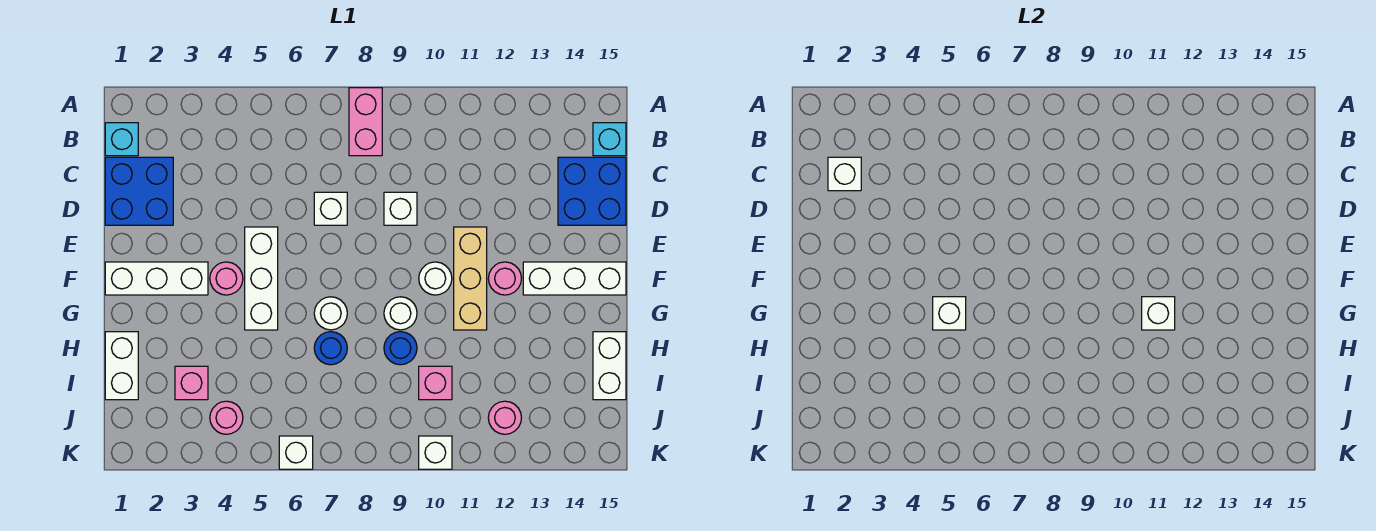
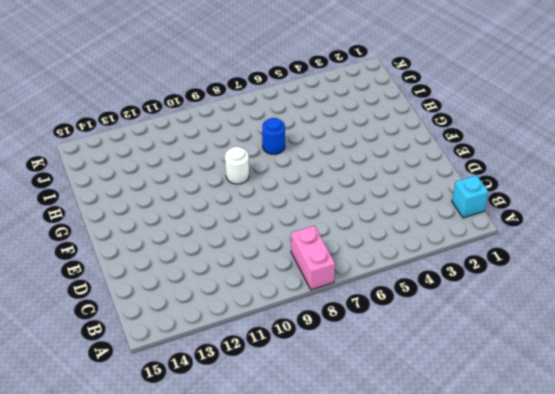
none -> cyan 1x1 brick [593,123,626,156]
none -> blue 2x2 brick [105,157,173,225]
none -> blue 2x2 brick [558,157,626,225]

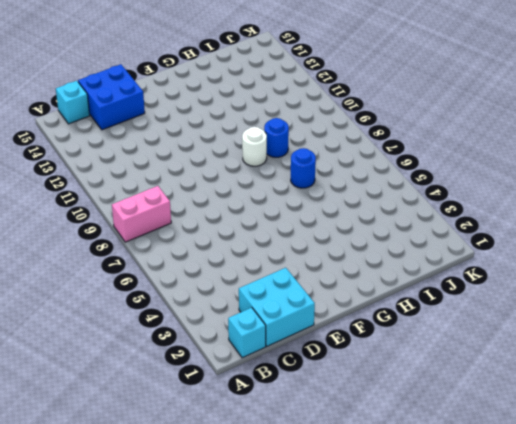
cyan 2x2 brick [239,268,315,346] -> blue 2x2 brick [105,157,173,225]
none -> white 1x1 brick [314,192,347,225]
none -> white 1x1 brick [384,192,417,225]
none -> white 1x3 brick [245,227,278,330]

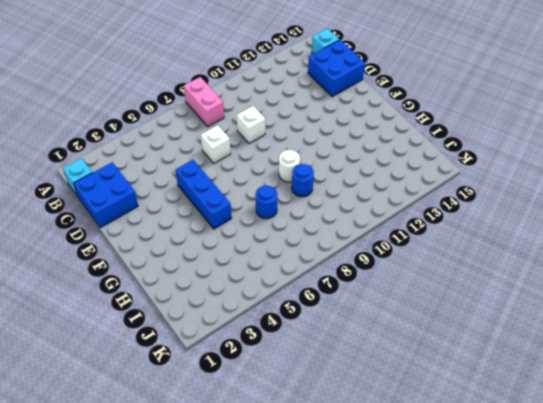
blue 1x3 brick [175,160,232,229] -> white 1x3 brick [245,227,278,330]
none -> tan 1x3 brick [454,227,487,330]
none -> white 1x3 brick [105,262,208,295]
none -> pink 1x1 round brick [210,262,243,295]

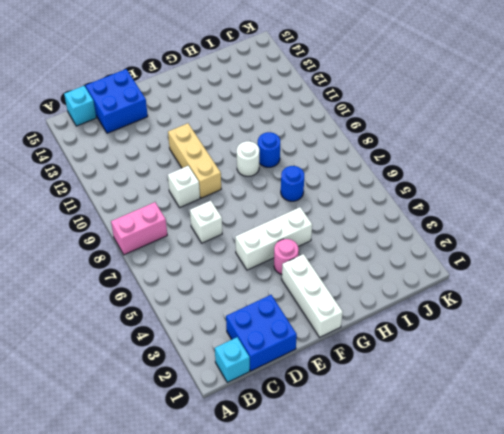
tan 1x3 brick [168,123,221,198] -> tan 1x3 brick turned to [454,227,487,330]
none -> white 1x1 round brick [419,262,452,295]
none -> pink 1x1 round brick [488,262,521,295]
none -> white 1x3 brick [523,262,626,295]

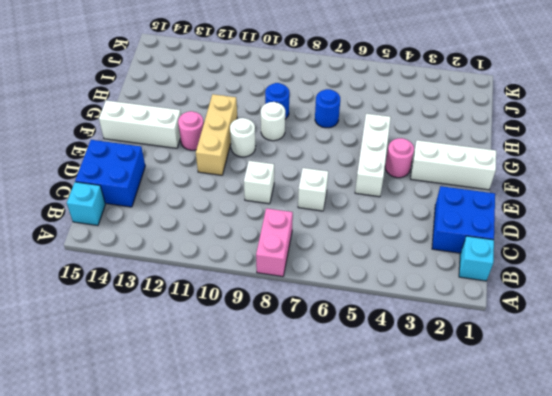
none -> white 1x1 round brick [314,297,347,330]
none -> white 1x2 brick [105,332,138,400]
none -> white 1x2 brick [593,332,626,400]

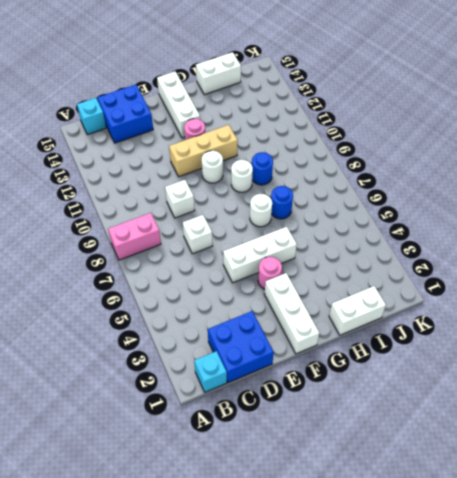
none -> pink 1x1 brick [175,366,208,400]
none -> pink 1x1 brick [419,366,452,400]
none -> pink 1x1 round brick [210,401,243,434]

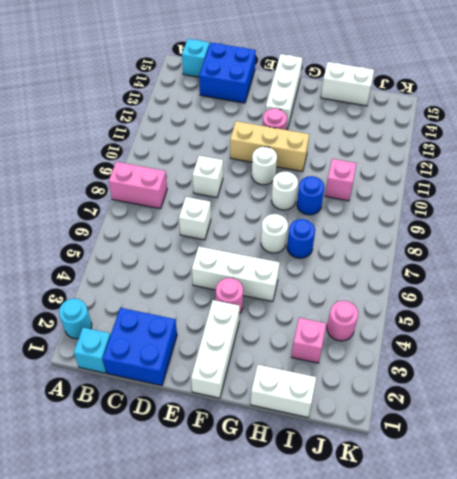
cyan 1x1 round brick [59,299,92,339] -> none
none -> pink 1x1 round brick [488,401,521,434]
none -> white 1x1 brick [279,436,313,469]
none -> white 1x1 brick [419,436,452,469]

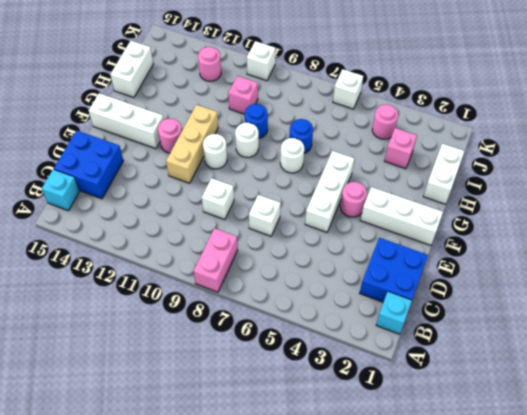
none -> white 1x1 brick [828,157,861,191]
none -> white 1x1 brick [933,297,966,330]
none -> white 1x1 brick [1142,297,1175,330]

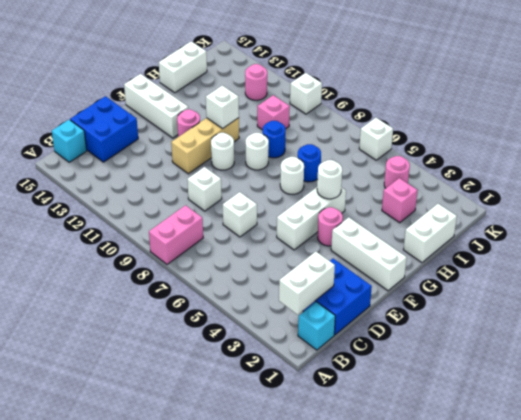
white 1x2 brick [279,252,335,315] -> white 1x1 brick [828,157,861,191]
white 1x1 round brick [317,160,342,199] -> white 1x1 brick [933,297,966,330]

